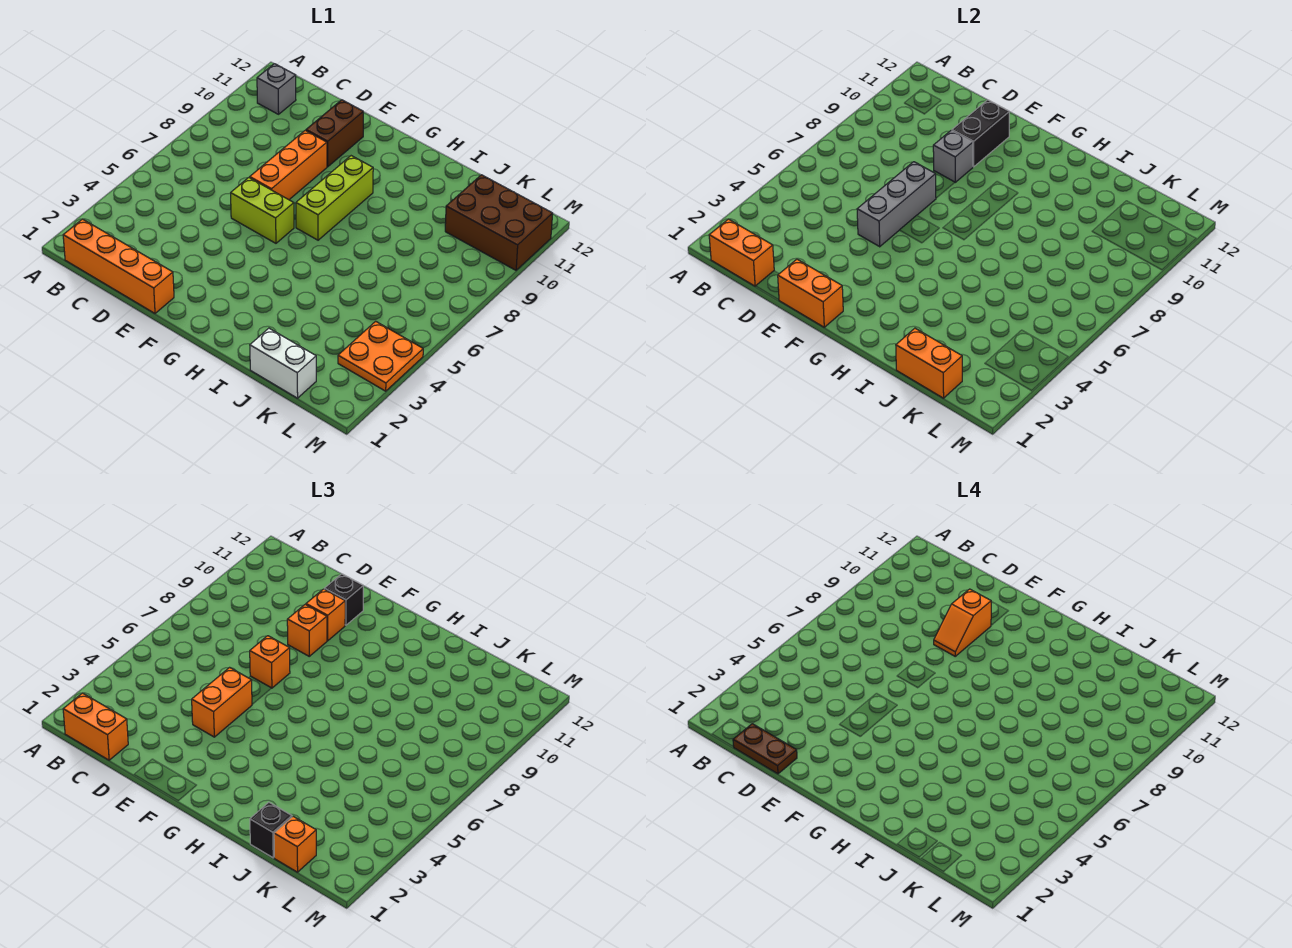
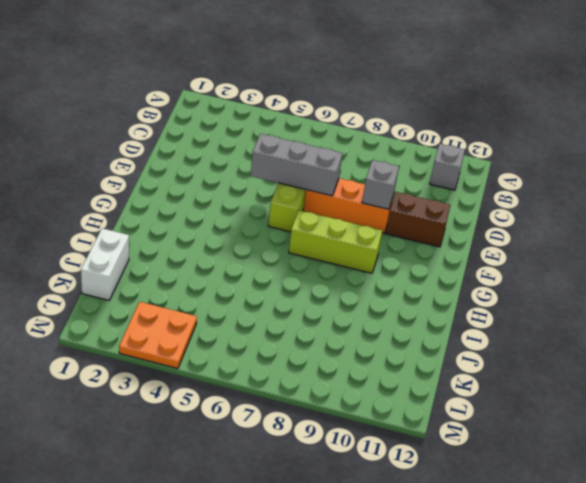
none -> orange 1x4 brick [63,219,174,313]
none -> brown 2x3 brick [445,175,553,270]
none -> orange 1x2 brick [709,219,774,286]

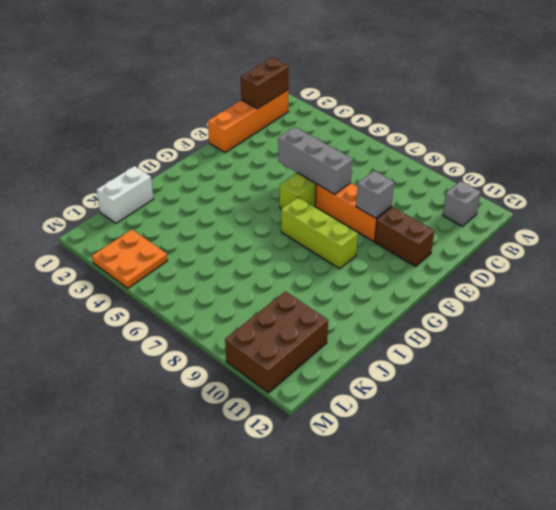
brown 1x2 brick [241,58,289,109] -> orange 1x2 brick [709,219,774,286]
none -> orange 1x2 brick [778,259,843,327]
none -> black 1x2 brick [952,100,1009,167]
none -> orange 1x2 brick [896,328,962,398]

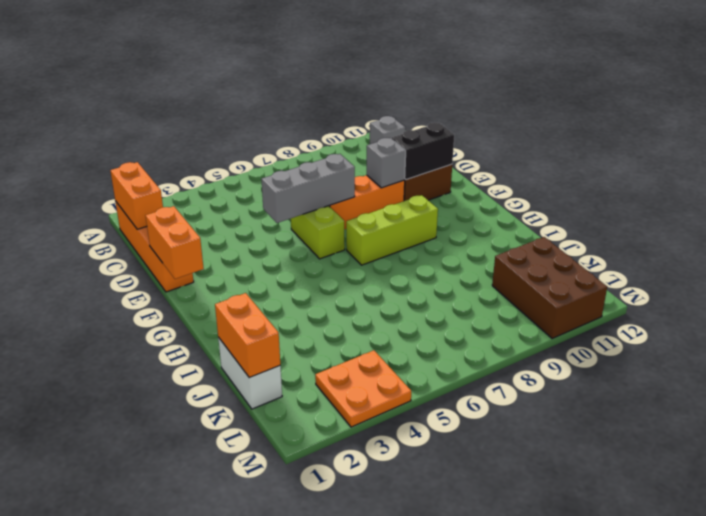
none -> orange 1x2 brick [63,693,128,760]
none -> orange 1x2 brick [192,667,252,737]
none -> orange 1x1 brick [250,636,290,688]

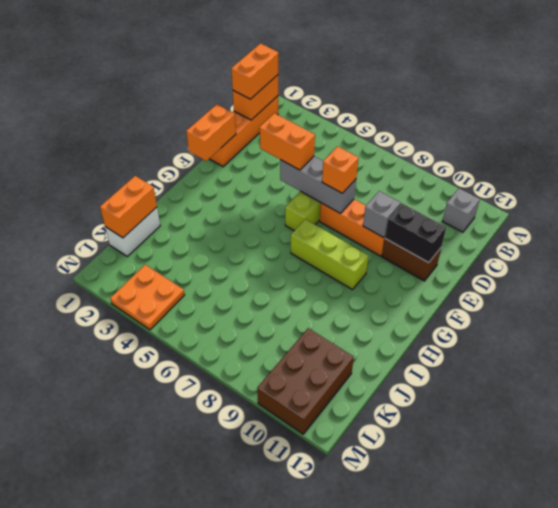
none -> orange 1x1 brick [287,604,327,656]
none -> orange 1x1 brick [306,589,345,641]
none -> black 1x1 brick [324,574,363,625]

